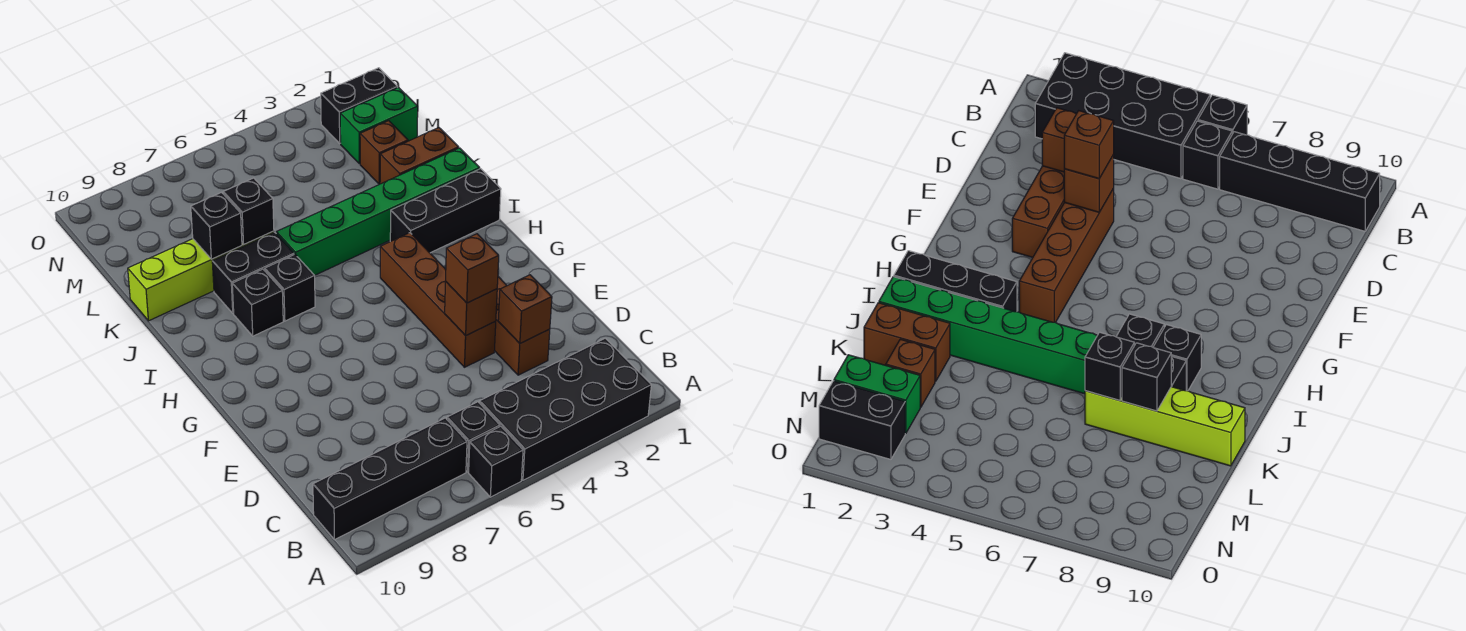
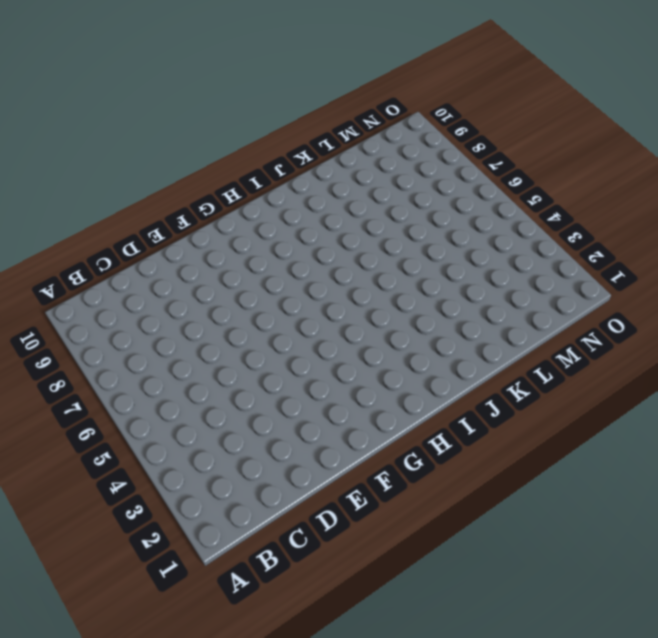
none -> black 2x4 brick [479,338,651,480]
none -> black 1x1 brick [469,426,523,497]
none -> black 1x1 brick [447,402,500,472]

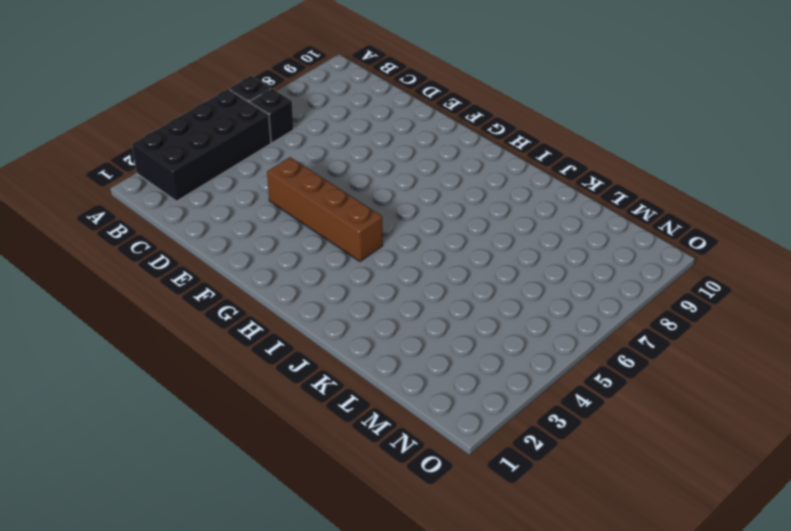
none -> black 1x4 brick [313,418,467,540]
none -> brown 1x3 brick [494,277,550,375]
none -> black 1x3 brick [390,169,501,253]

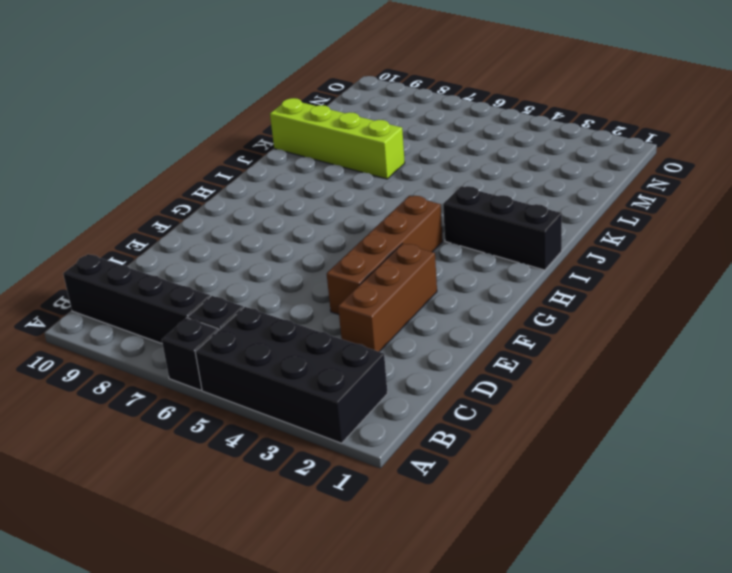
none -> black 1x1 brick [265,254,315,321]
none -> black 1x1 brick [232,269,283,336]
none -> green 1x6 brick [276,148,480,275]

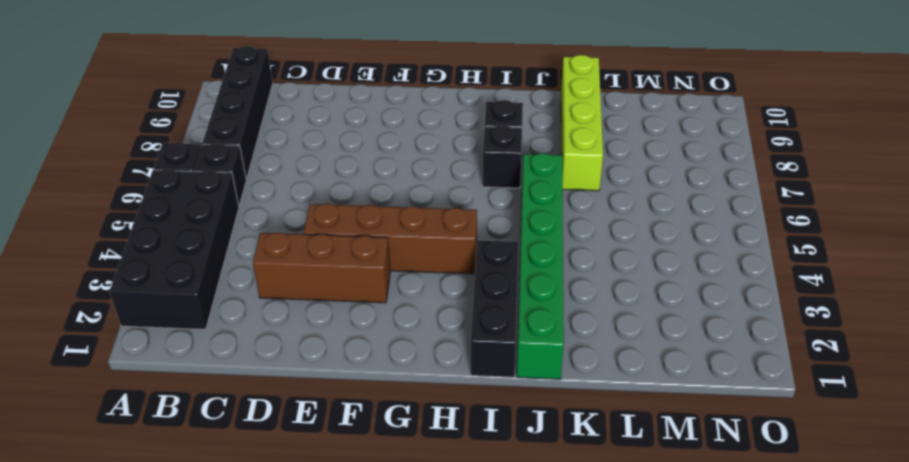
none -> black 1x2 brick [212,232,294,313]
none -> brown 1x2 brick [380,128,459,184]
none -> brown 1x1 brick [360,121,408,184]

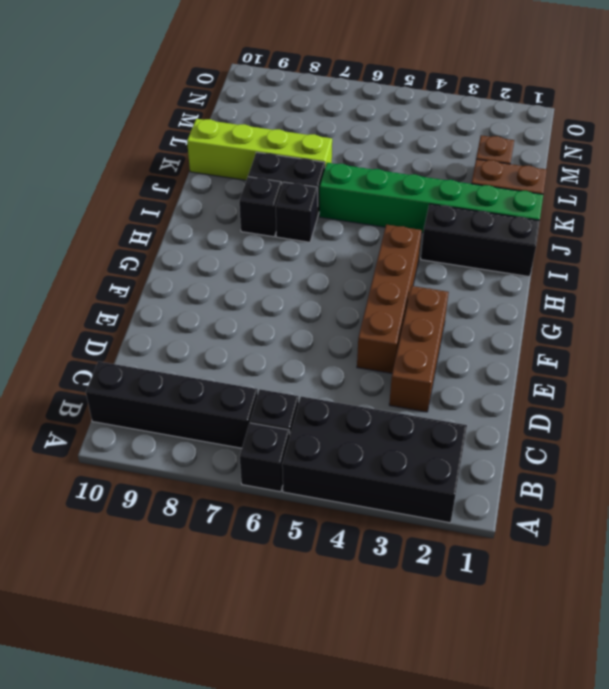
none -> green 1x2 brick [340,87,418,164]
none -> black 1x2 brick [320,68,398,143]
none -> brown 1x1 brick [498,275,552,343]

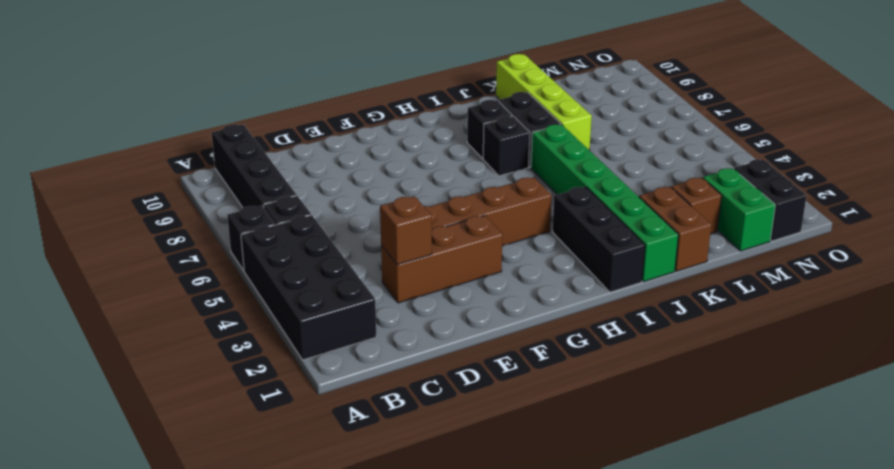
none -> brown 1x1 brick [445,282,497,336]
none -> black 1x1 brick [223,178,274,244]
none -> black 1x1 brick [191,193,242,259]

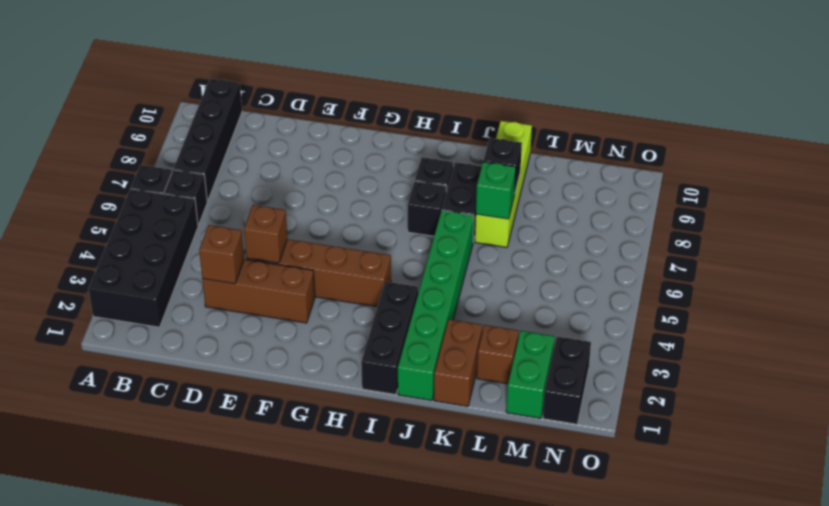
green 1x1 brick [476,162,516,219] -> black 1x1 brick [223,178,274,244]
none -> brown 1x1 brick [446,234,499,303]

